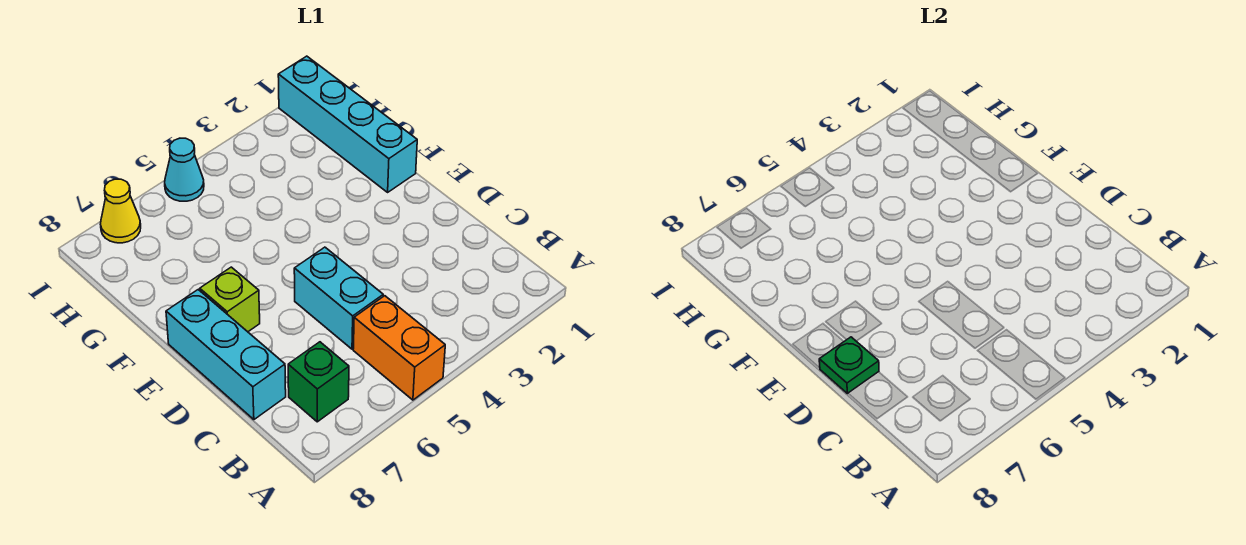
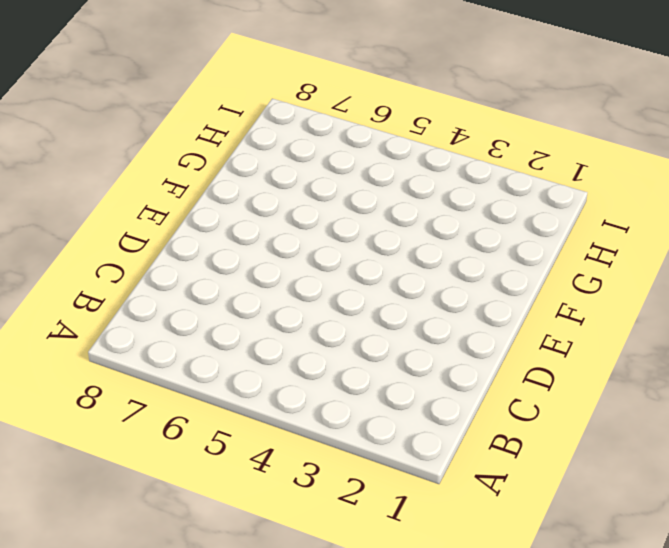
none -> orange 1x2 brick [353,296,445,400]
none -> green 1x1 brick [288,342,349,422]

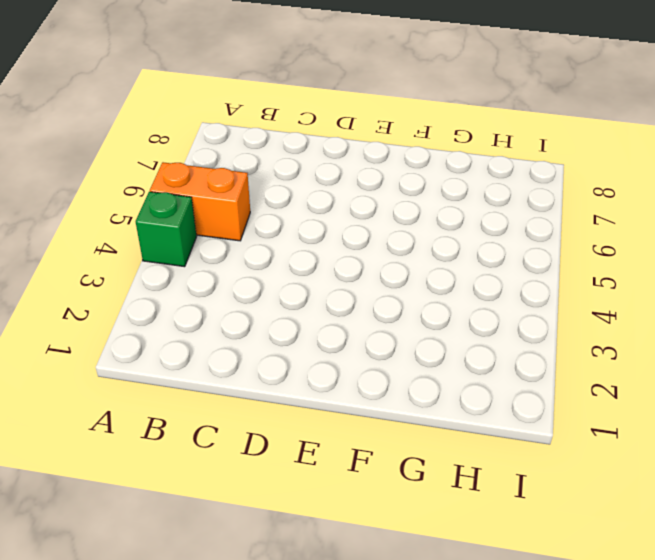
green 1x1 brick [136,192,196,267] -> green 1x1 brick moved to [288,342,349,422]
none -> cyan 1x2 brick [294,247,383,349]
none -> cyan 1x3 brick [166,290,286,420]

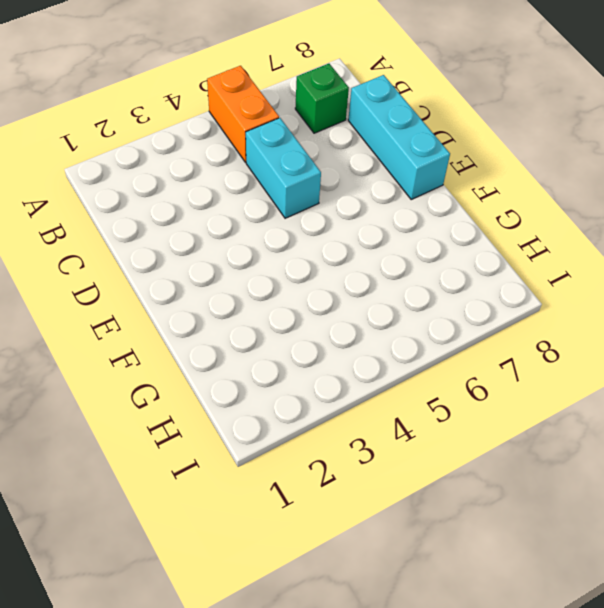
none -> lime 1x1 brick [200,267,260,332]
none -> cyan 1x4 brick [278,56,417,192]

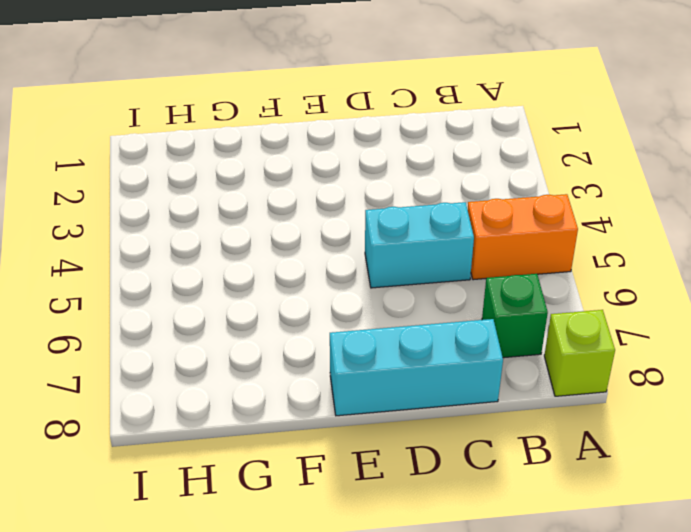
lime 1x1 brick [544,310,615,396] -> lime 1x1 brick moved to [200,267,260,332]
none -> cyan 1x4 brick [278,56,417,192]
none -> cyan 1x1 cone [165,138,204,201]

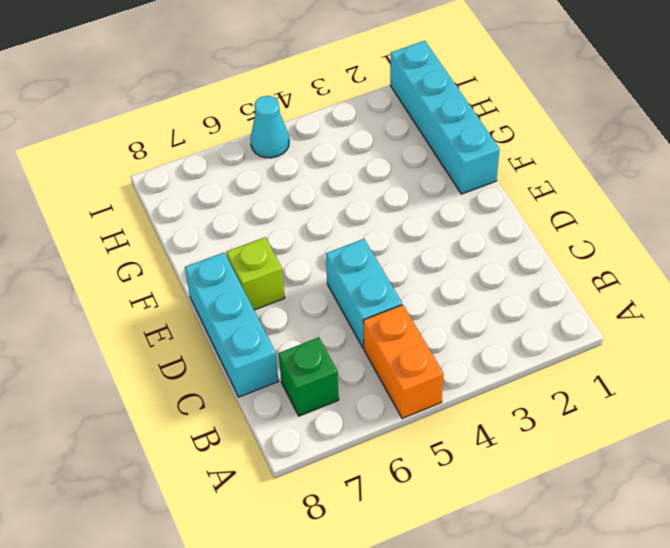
none -> yellow 1x1 cone [100,179,141,243]
none -> green 1x1 plate [819,337,879,394]

